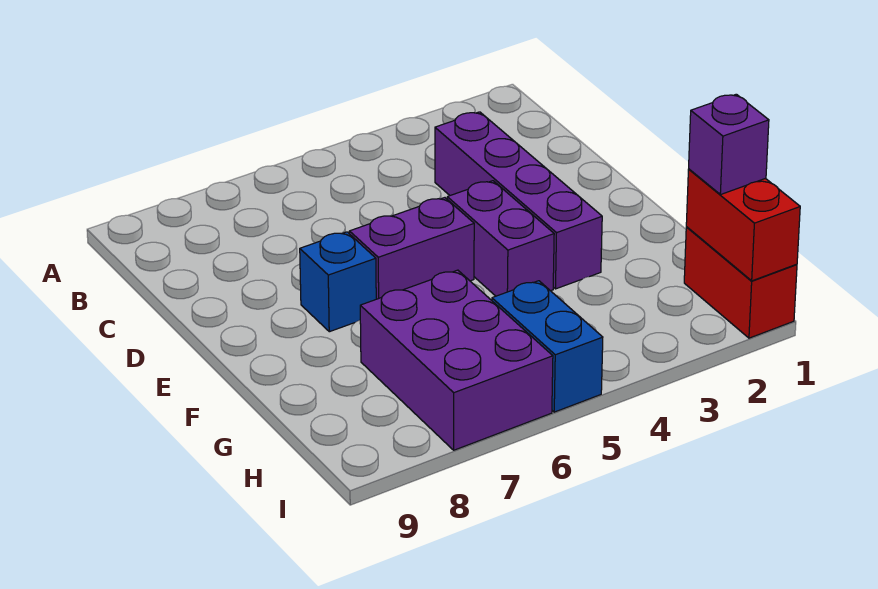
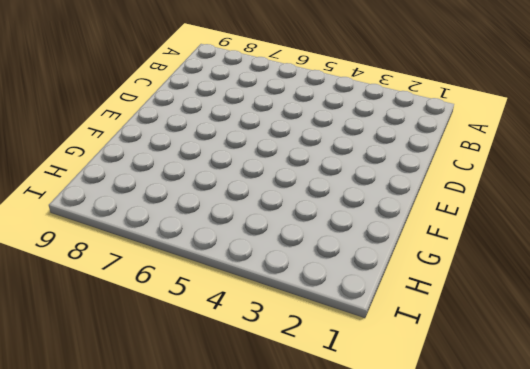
none -> purple 1x4 brick [435,112,602,289]
none -> purple 1x2 brick [447,181,554,296]

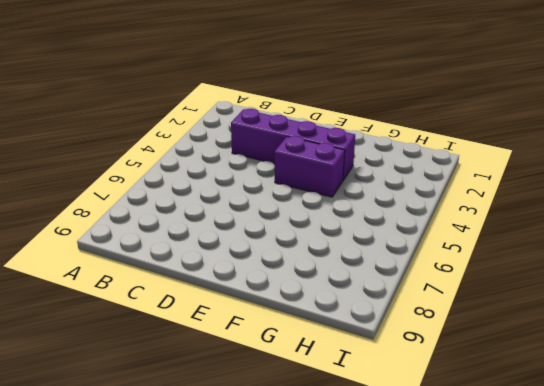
none -> purple 1x2 brick [349,198,474,299]
none -> blue 1x1 brick [300,232,376,332]

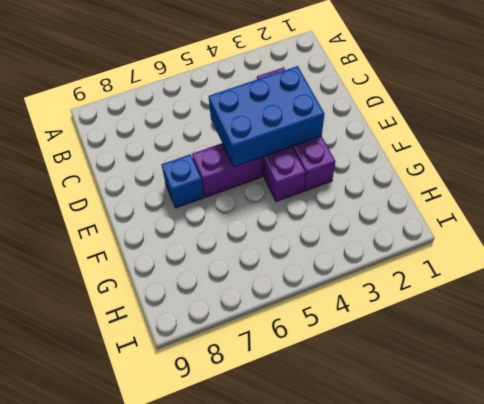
blue 2x3 brick [209,66,324,167] -> none
none -> purple 2x3 brick [360,270,553,450]
none -> red 1x2 brick [684,227,797,338]

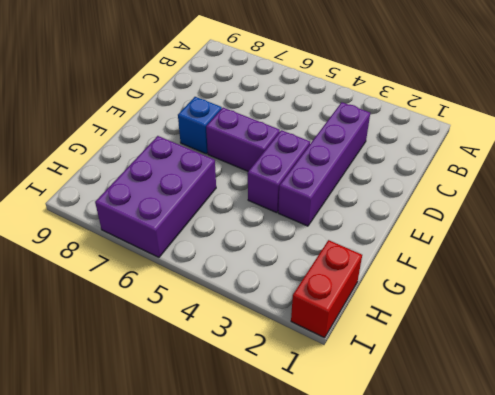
none -> blue 1x2 brick [492,281,603,412]
none -> red 1x2 brick [686,169,800,281]

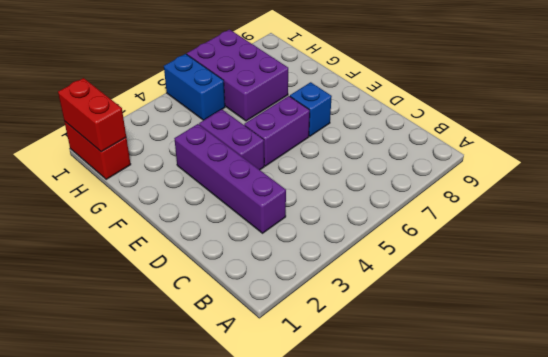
none -> purple 1x1 brick [689,94,769,195]

